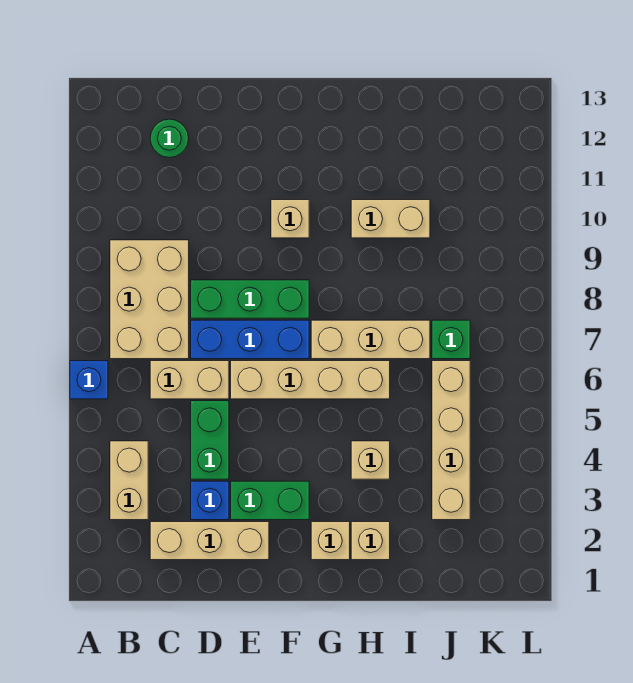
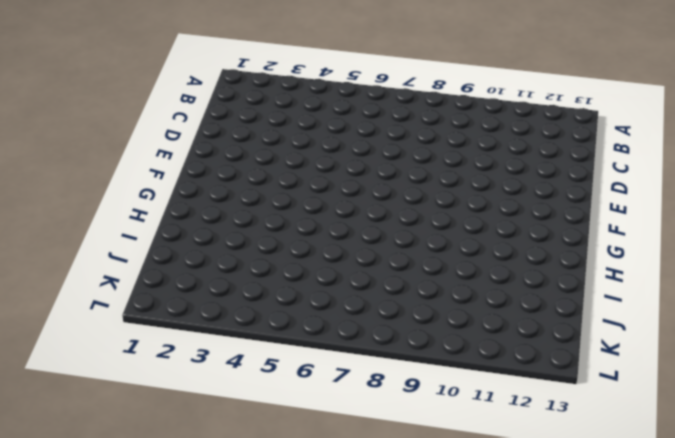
none -> blue 1x1 brick [70,361,108,399]
none -> tan 1x2 brick [110,441,148,520]
none -> tan 2x3 brick [110,240,189,359]

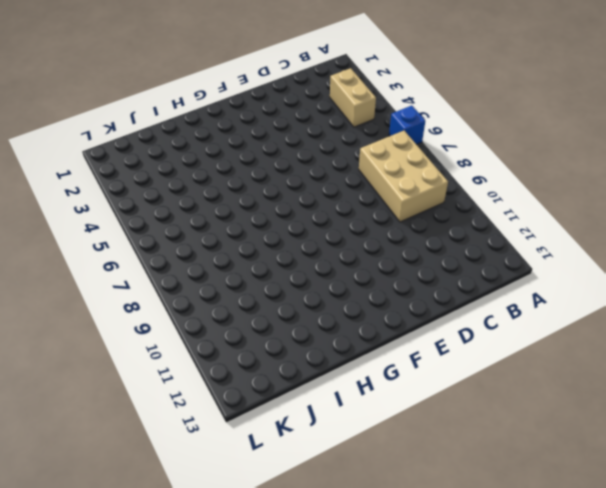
none -> tan 1x3 brick [150,522,269,560]
none -> tan 1x2 brick [150,361,229,399]
none -> green 1x1 round brick [150,119,189,157]

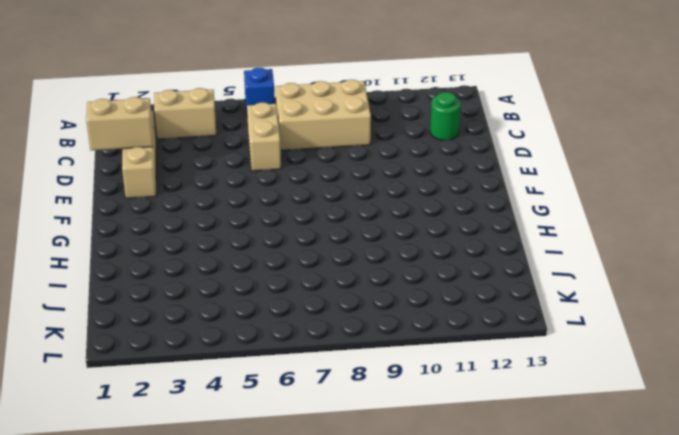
tan 1x2 brick [86,97,153,150] -> tan 1x2 brick turned to [351,200,430,238]
none -> blue 1x1 brick [191,481,229,520]
none -> green 1x2 brick [191,401,229,479]
none -> blue 1x3 brick [191,320,309,359]

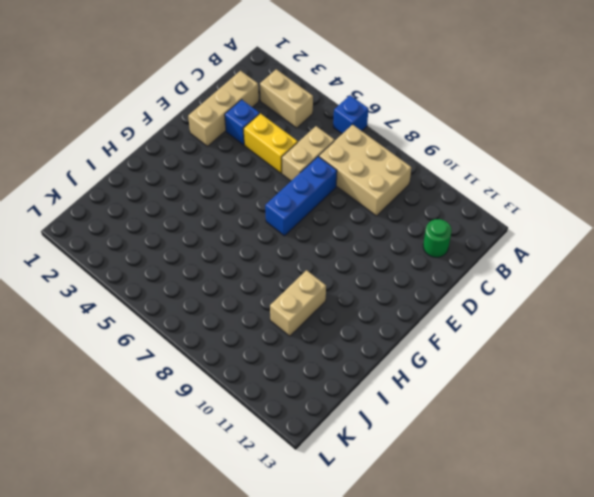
yellow 1x2 brick [244,113,298,173] -> green 1x2 brick [191,401,229,479]
none -> green 1x3 brick [191,280,309,318]
none -> green 1x2 brick [231,481,309,520]
none -> tan 1x4 brick [231,361,390,399]

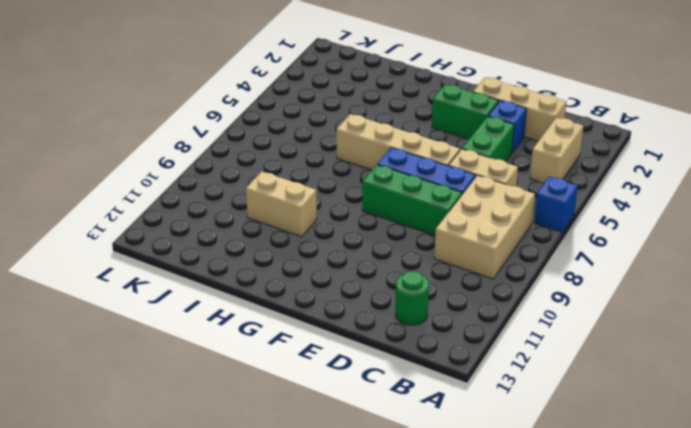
none -> tan 1x1 brick [271,200,309,238]
none -> tan 1x1 brick [311,522,350,560]
none -> tan 1x3 brick [311,320,430,359]

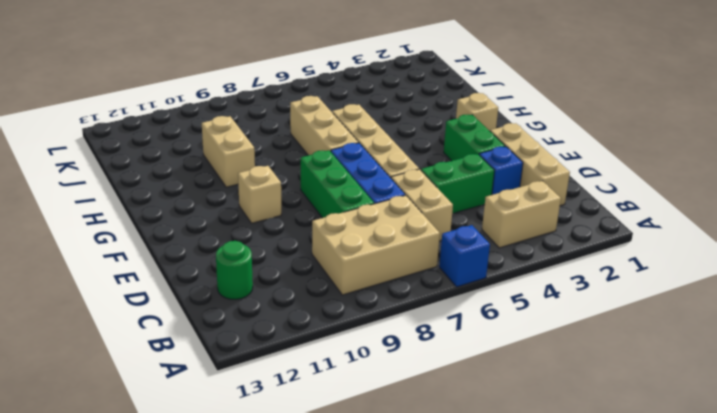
none -> tan 1x1 brick [351,522,390,560]
none -> tan 1x1 brick [351,441,390,479]
none -> tan 1x4 brick [432,361,470,520]

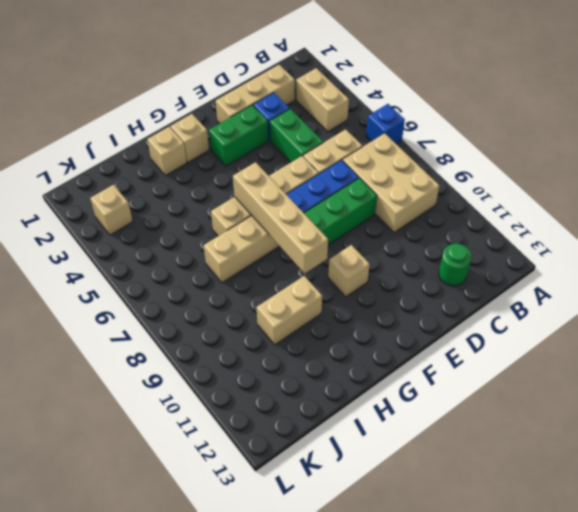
tan 1x4 brick [233,162,328,273] -> tan 1x4 brick moved to [432,361,470,520]
tan 1x1 brick [90,185,133,235] -> tan 1x1 brick moved to [351,441,390,479]
none -> green 1x1 brick [432,320,470,359]

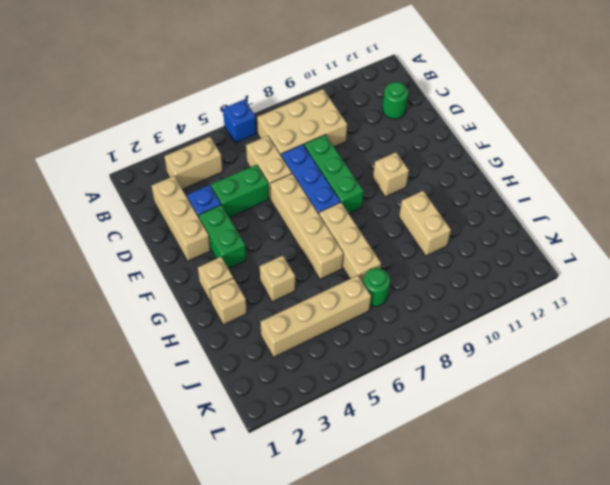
green 1x1 round brick [363,268,390,306] -> green 1x1 brick [432,320,470,359]

